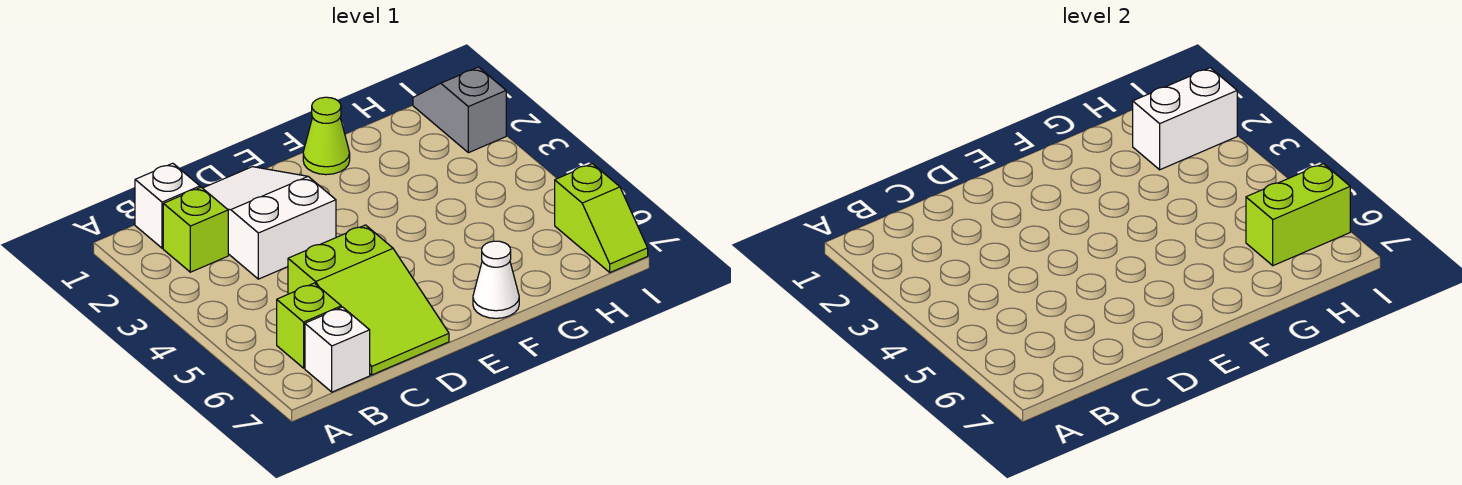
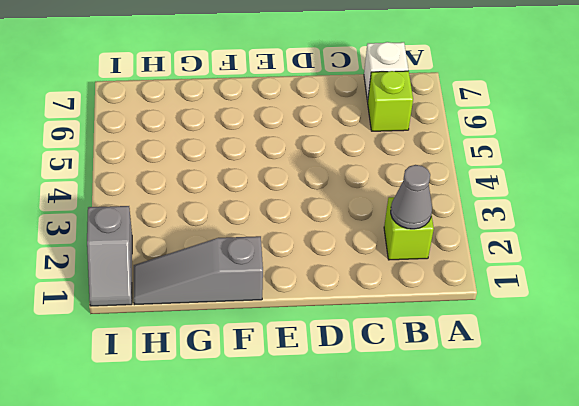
grey 1x1 cone [391,165,432,229] -> none
grey 1x3 slope [133,236,263,305] -> lime 1x1 cone [303,97,350,175]
none -> white 1x1 brick [135,163,200,248]
none -> white 2x3 slope [203,167,336,279]
none -> lime 2x3 slope [288,225,449,375]

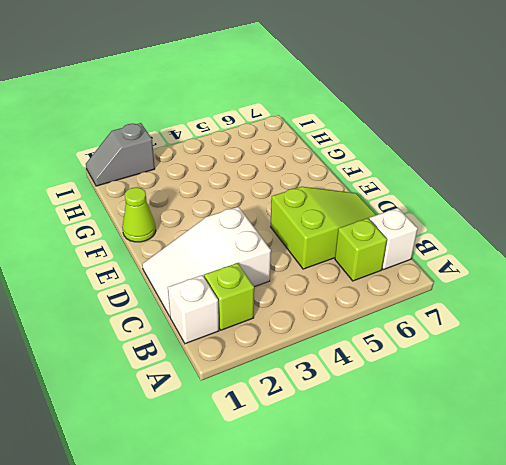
none -> white 1x1 cone [473,241,519,318]
none -> lime 1x2 slope [555,164,648,272]
none -> white 1x2 brick [1133,68,1237,170]

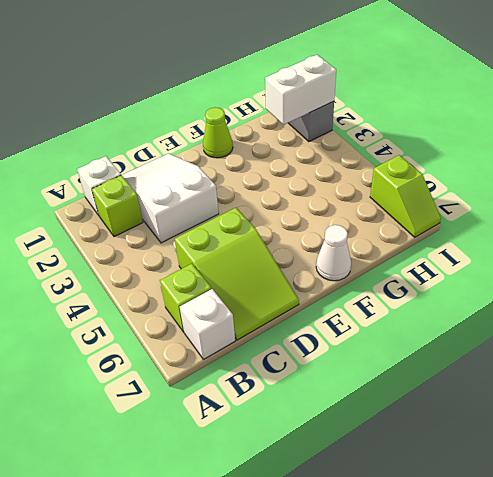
none -> lime 1x2 brick [1246,164,1350,266]

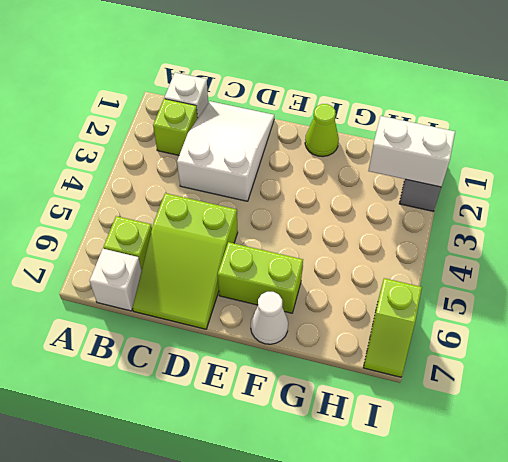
lime 1x2 brick [218,242,303,313] -> lime 1x2 brick moved to [1246,164,1350,266]

